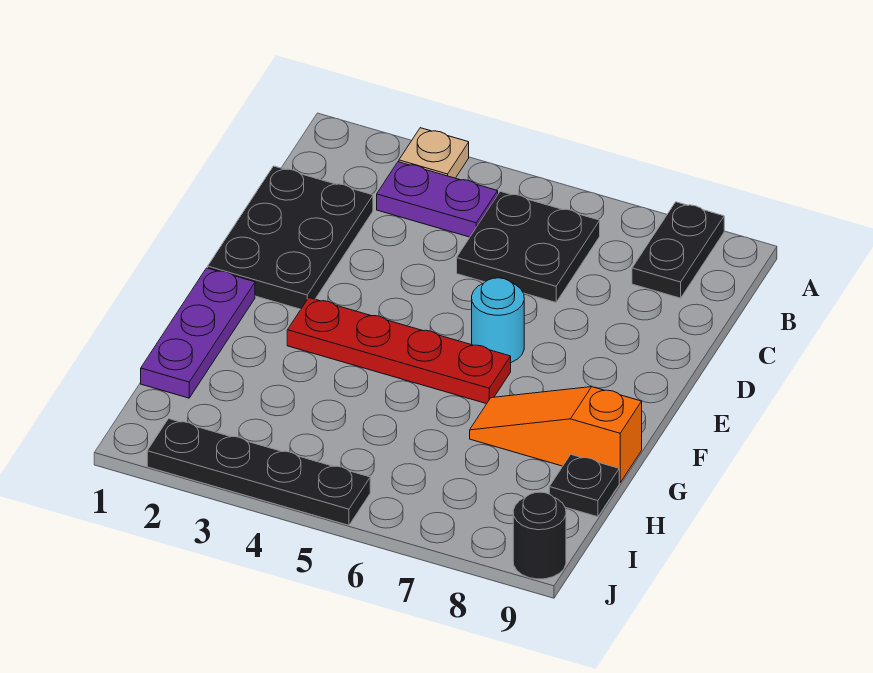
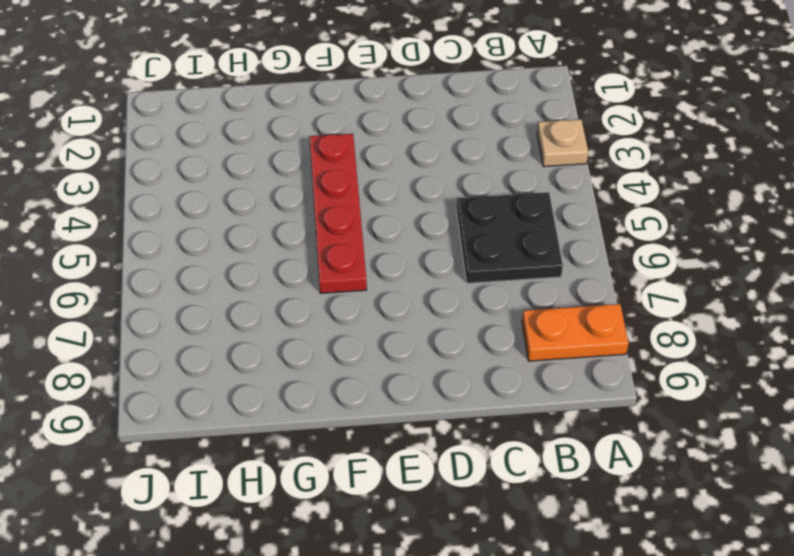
orange 1x2 plate [522,304,629,361] -> black 1x2 plate [632,202,724,298]
none -> purple 1x2 plate [377,162,498,237]
none -> black 2x3 plate [208,166,373,309]
none -> cyan 1x1 round brick [472,278,524,362]

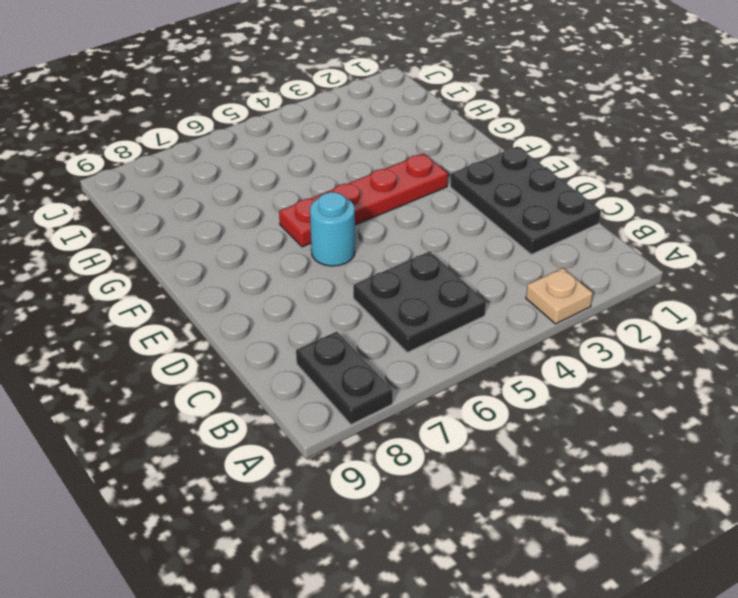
none -> purple 1x2 plate [377,162,498,237]
none -> purple 1x3 plate [141,268,255,398]
none -> orange 1x3 slope [470,387,642,483]

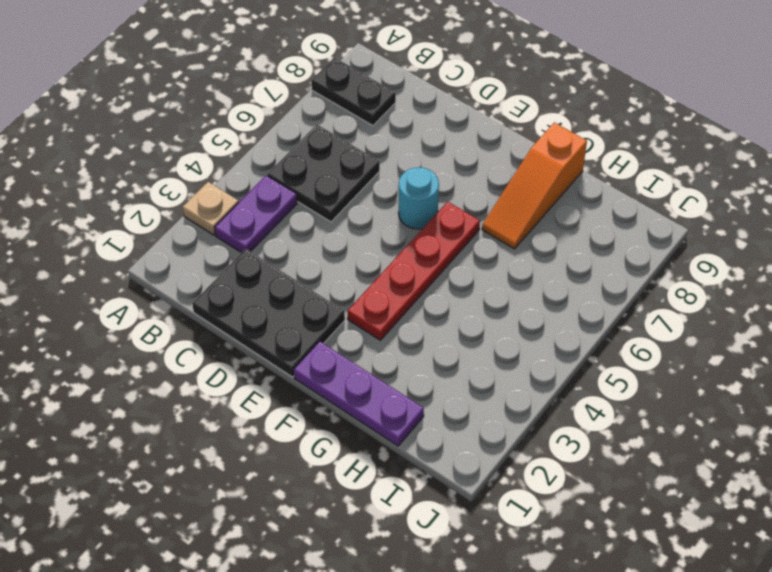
none -> black 1x1 plate [549,455,619,517]
none -> black 1x4 plate [147,419,370,525]
none -> black 1x1 round brick [513,492,566,579]

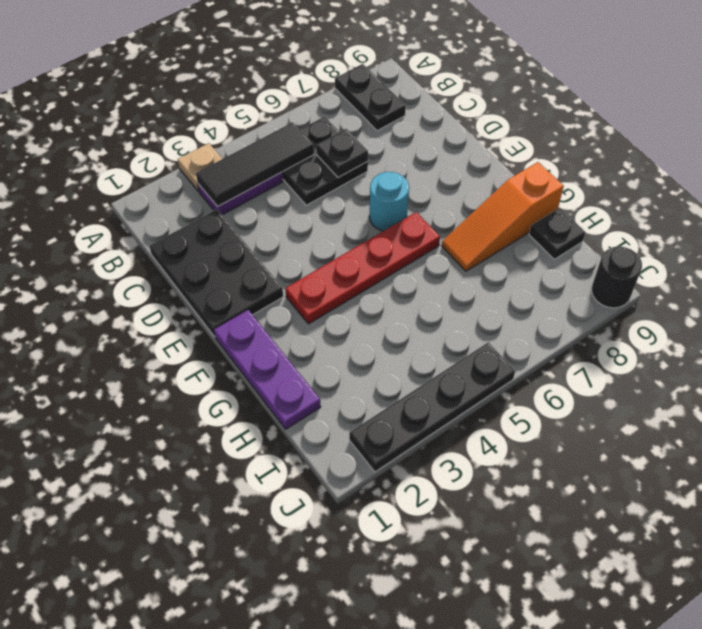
black 1x3 tile [196,122,314,207] -> none
black 1x1 plate [316,129,368,178] -> none

